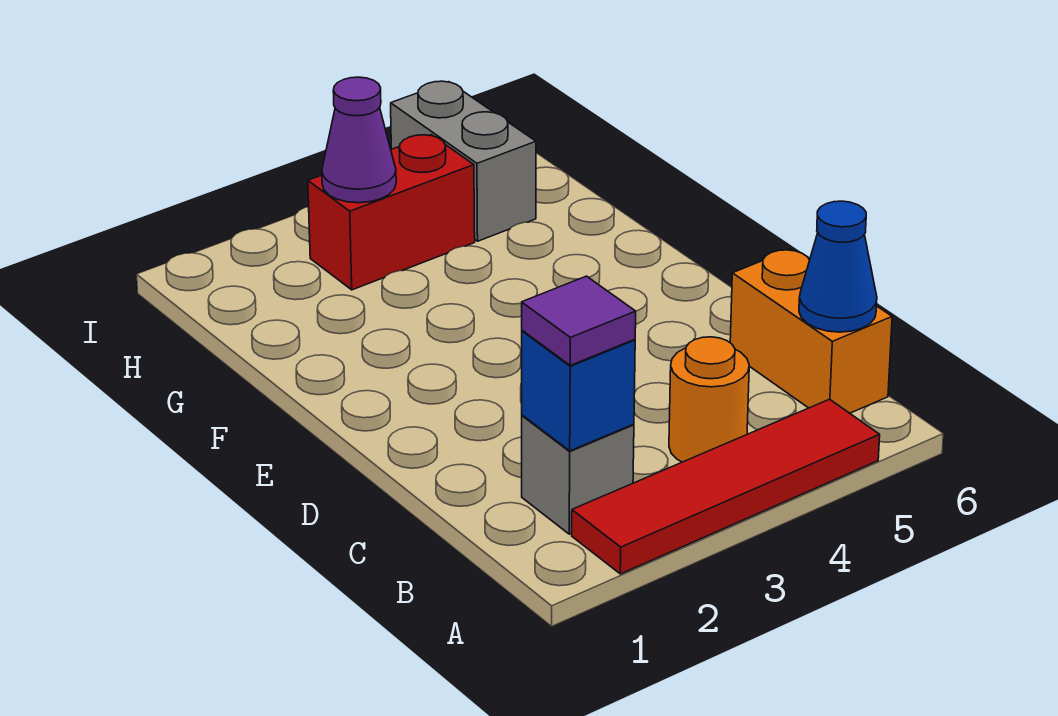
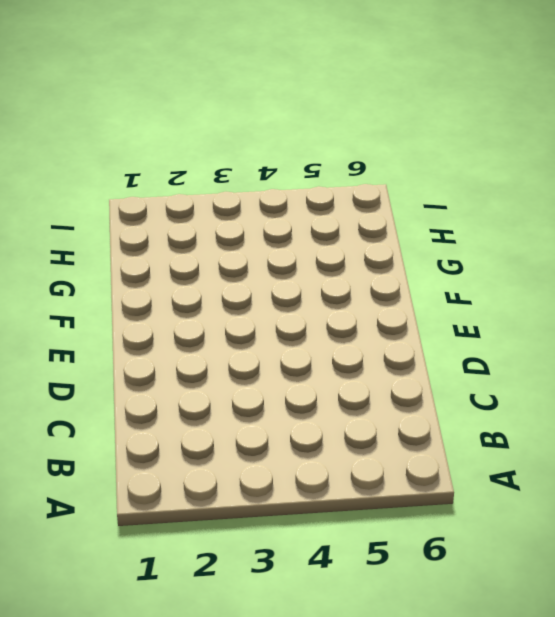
none -> red 1x4 tile [572,399,880,574]
none -> grey 1x1 brick [522,415,634,534]

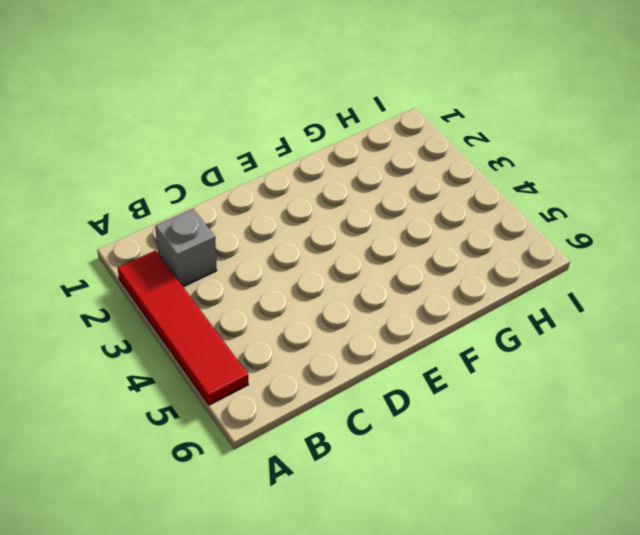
none -> orange 1x1 round brick [669,337,749,462]
none -> orange 1x2 brick [730,249,892,413]

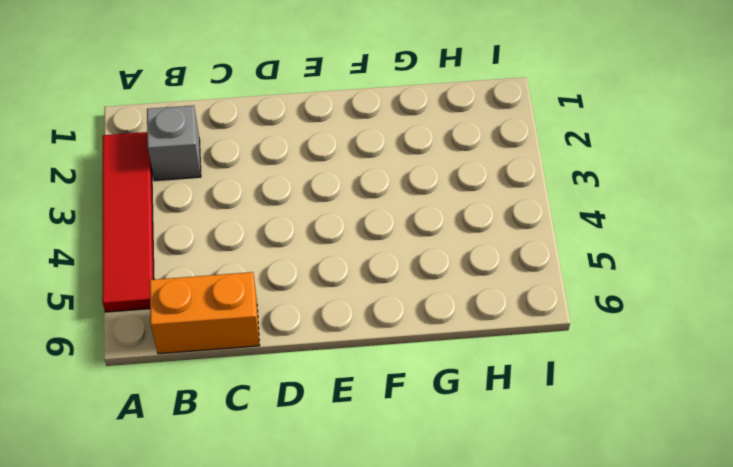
none -> orange 1x1 round brick [669,337,749,462]
none -> red 1x2 brick [308,135,475,290]

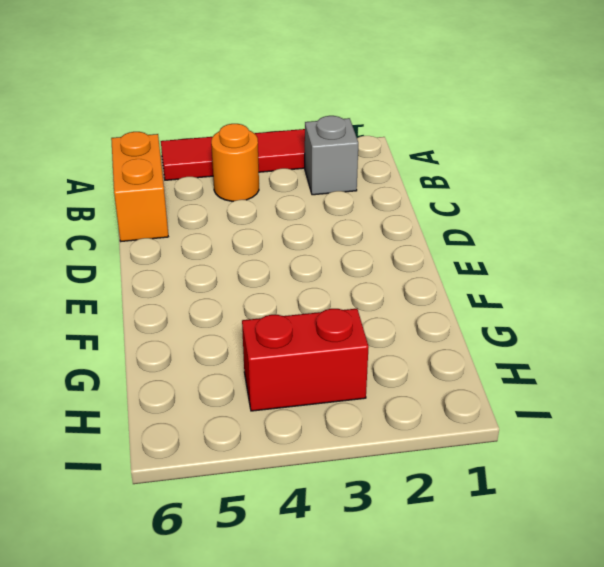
none -> grey 1x2 brick [391,81,536,241]
none -> blue 1x1 brick [522,330,635,451]

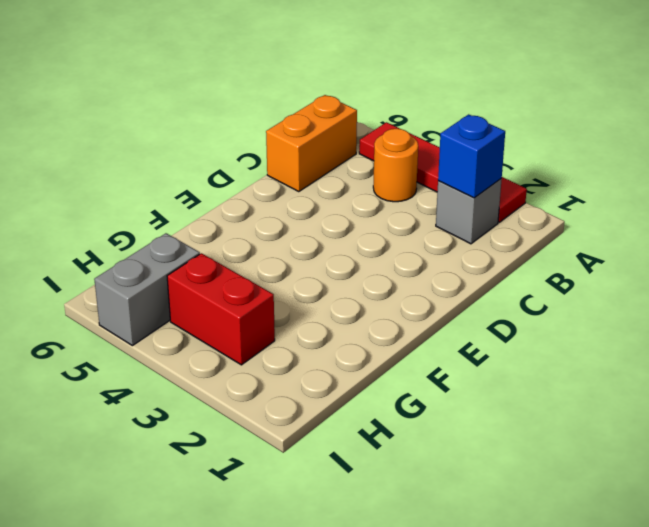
none -> blue 1x1 cone [799,201,877,332]
none -> purple 1x1 cone [322,77,396,203]

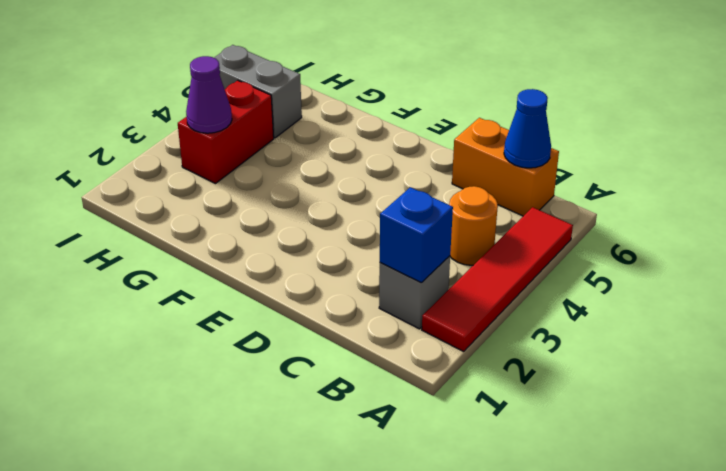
none -> purple 1x1 tile [522,276,636,365]

